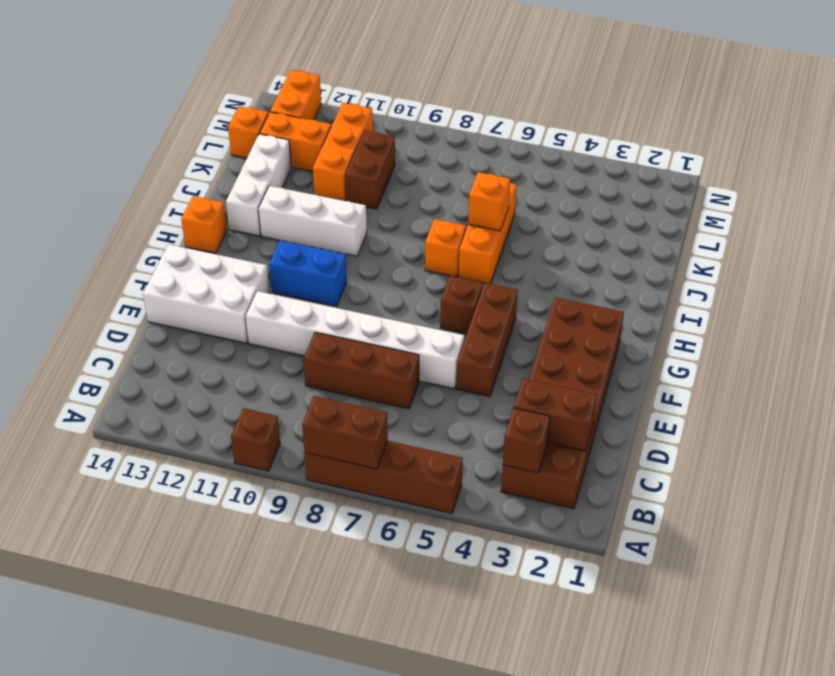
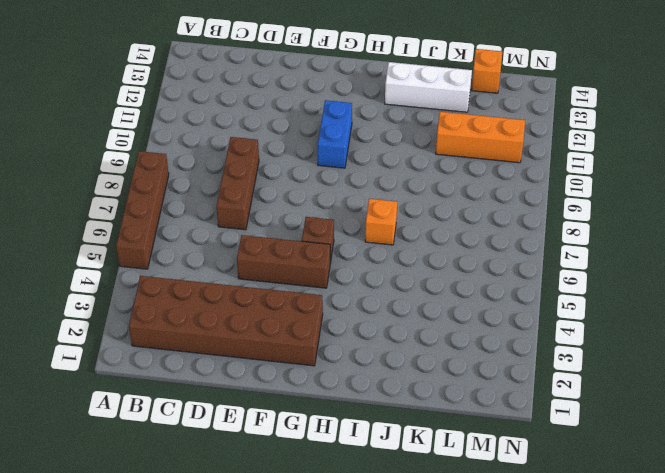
none -> brown 1x1 brick [231,408,280,471]
none -> white 1x6 brick [246,291,464,389]
none -> white 2x3 brick [143,244,269,343]

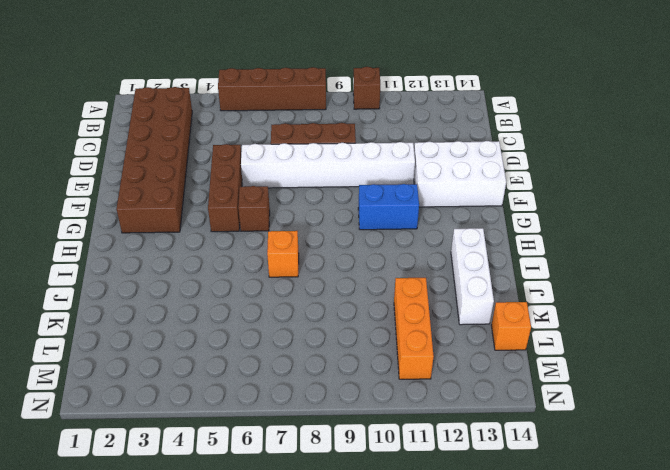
none -> orange 1x1 brick [181,196,227,253]
none -> orange 1x3 brick [459,183,517,284]
none -> white 1x3 brick [259,186,367,256]

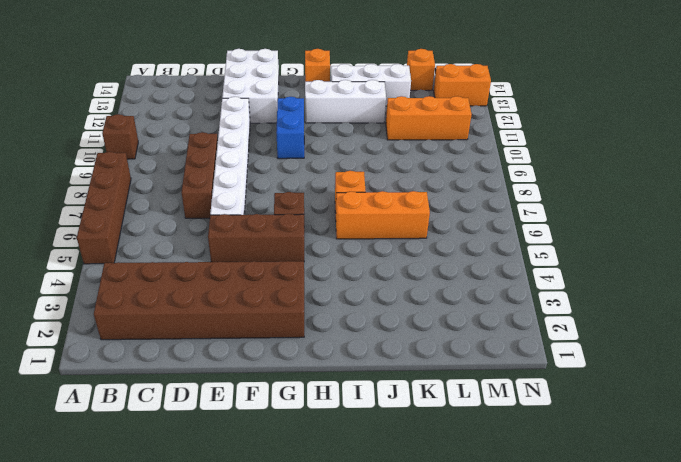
white 1x3 brick [305,80,386,123] -> white 1x3 brick turned to [259,186,367,256]
none -> brown 1x2 brick [345,131,395,209]
none -> orange 1x2 brick [260,112,331,171]
none -> brown 1x2 brick [302,396,388,469]

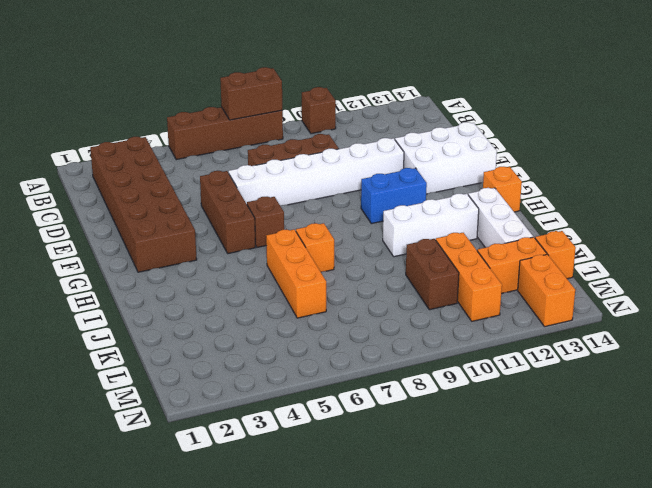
none -> brown 1x1 brick [503,408,550,473]
none -> brown 1x2 brick [514,379,597,451]
none -> orange 1x1 brick [468,172,510,231]

